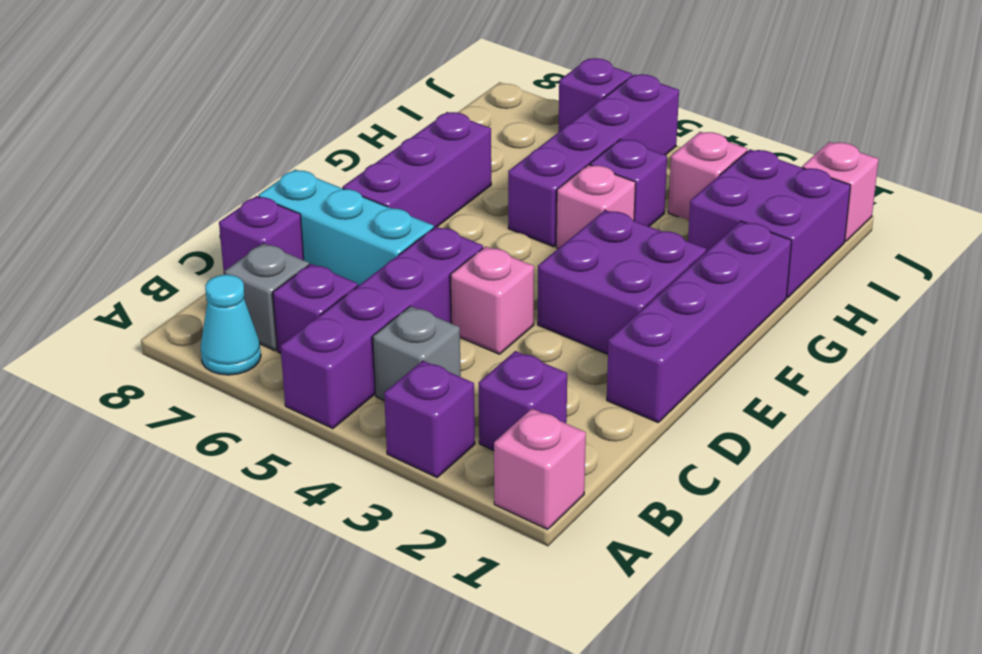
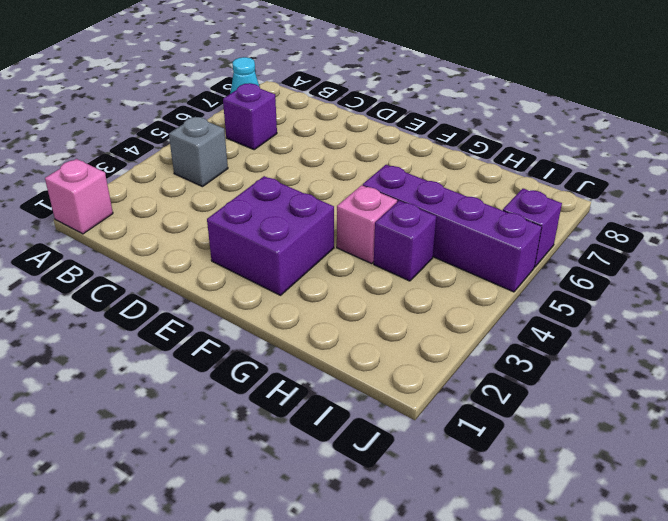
none -> purple 1x1 brick [384,361,475,477]
none -> purple 1x4 brick [281,227,483,429]
none -> purple 1x1 brick [479,351,567,450]

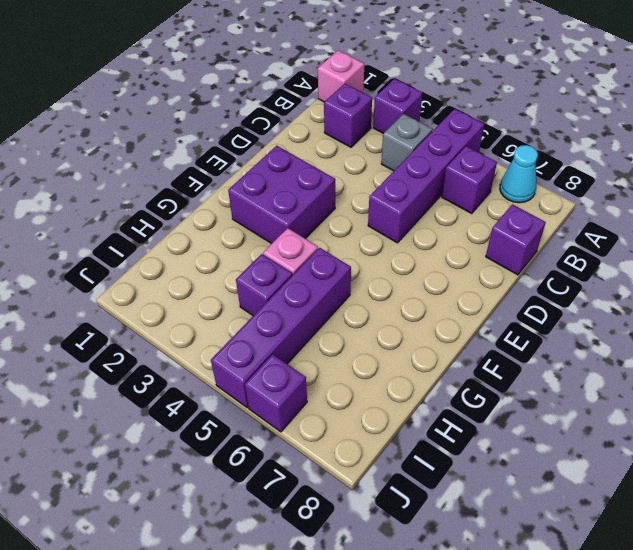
none -> grey 1x1 brick [225,243,309,351]
none -> purple 1x4 brick [607,221,792,422]
none -> pink 1x1 brick [451,246,534,354]

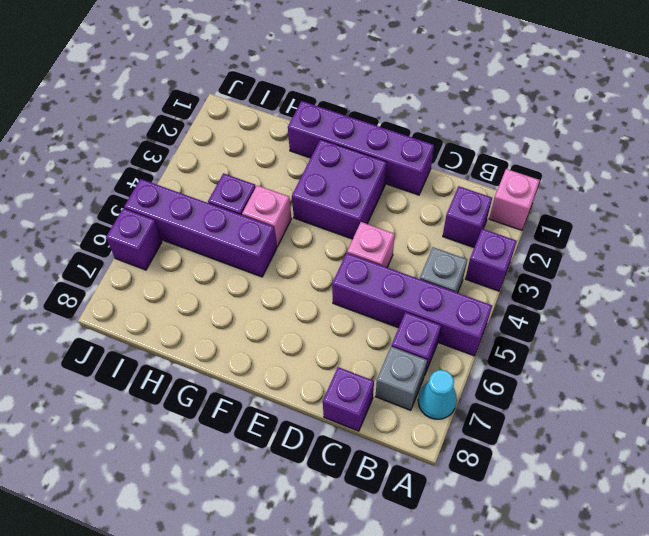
none -> cyan 1x3 brick [259,170,434,286]
none -> purple 1x3 brick [343,112,491,228]
none -> purple 2x2 brick [688,149,851,298]

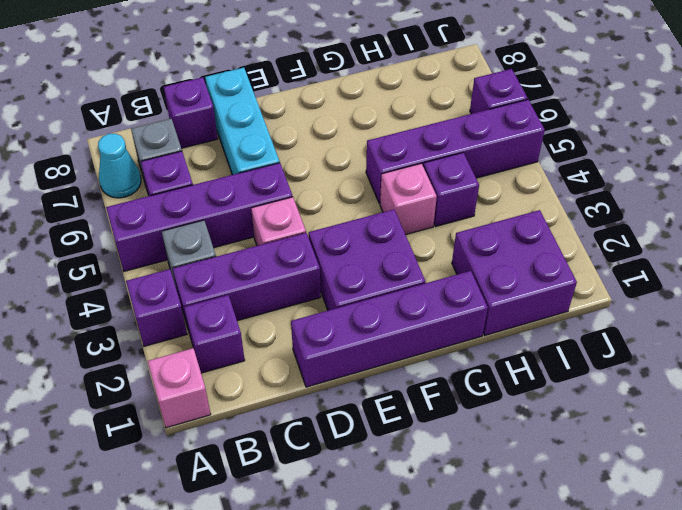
purple 1x3 brick [173,233,321,331] -> purple 1x3 brick moved to [343,112,491,228]
none -> pink 1x1 brick [668,132,747,220]
none -> pink 1x1 brick [802,142,879,242]

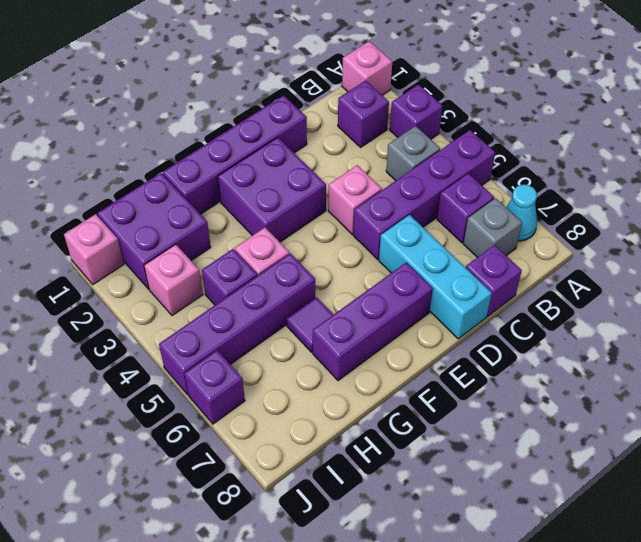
purple 1x1 tile [287,297,333,352] -> none

